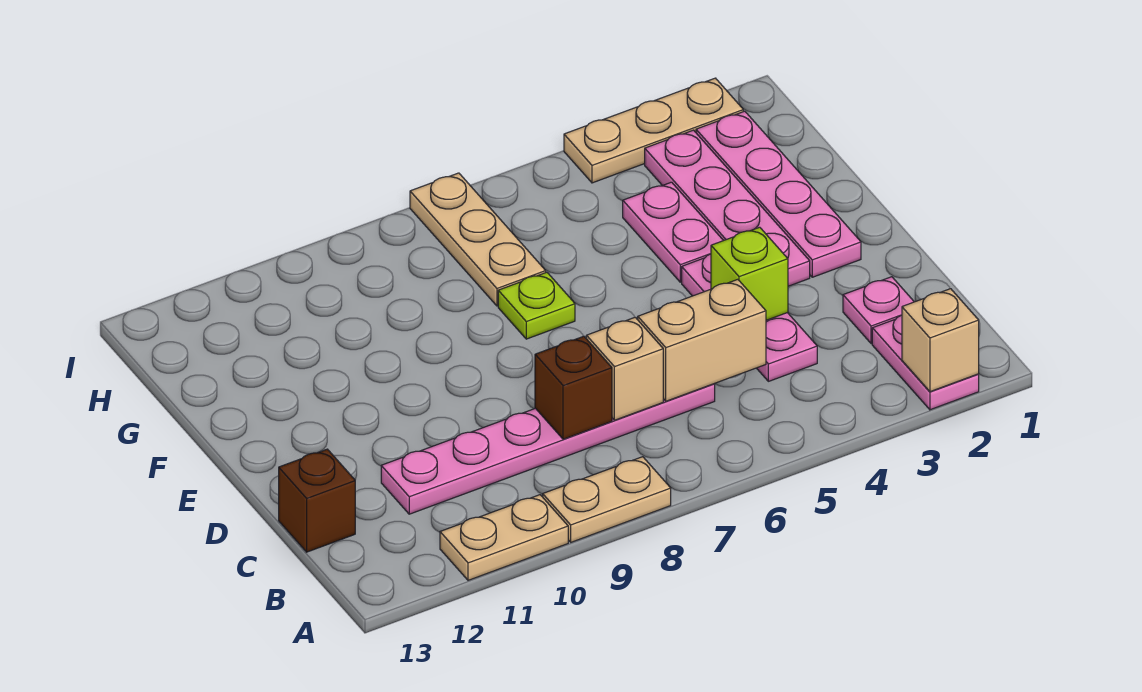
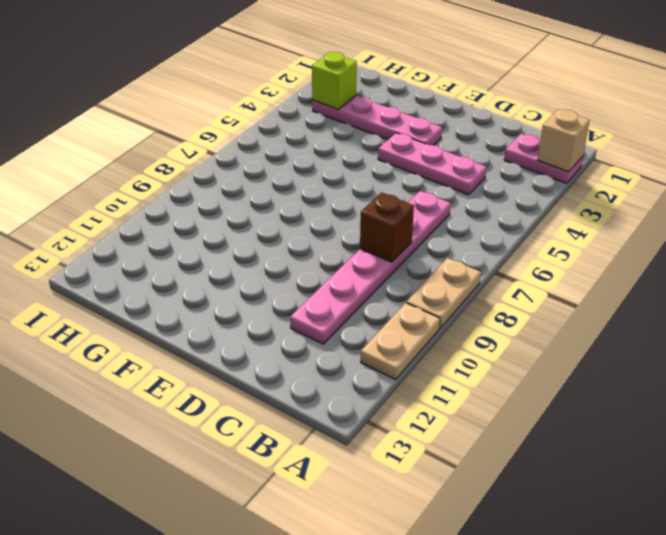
lime 1x1 brick [312,52,357,110] -> lime 1x1 brick moved to [711,227,788,320]
none -> pink 1x1 plate [843,277,914,344]
none -> brown 1x1 brick [279,449,355,552]
none -> pink 1x4 plate [696,111,861,277]

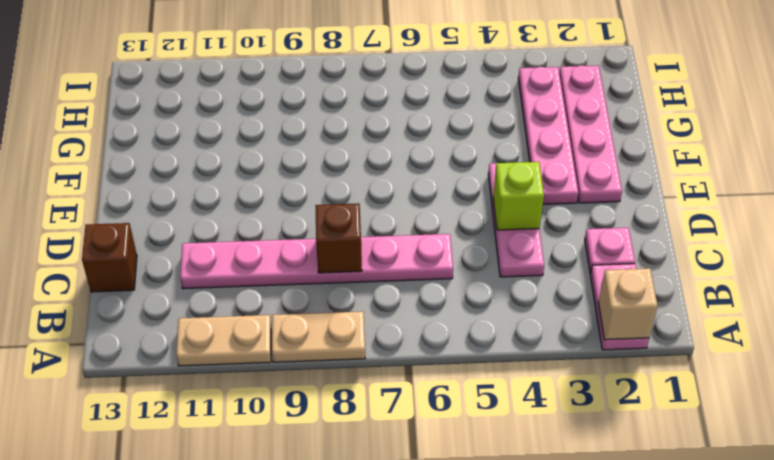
none -> pink 1x2 plate [623,182,723,282]
none -> lime 1x1 plate [498,272,575,339]
none -> tan 1x3 plate [410,173,546,306]

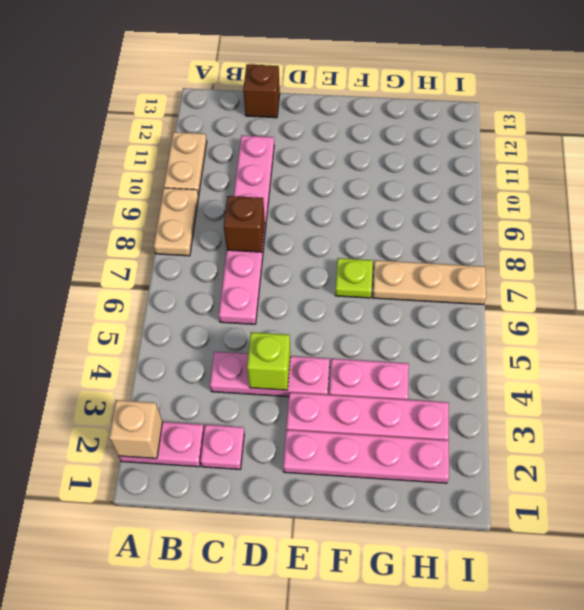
none -> tan 1x3 plate [564,78,743,183]
none -> tan 1x2 brick [638,279,766,401]
none -> tan 1x1 brick [586,317,663,420]

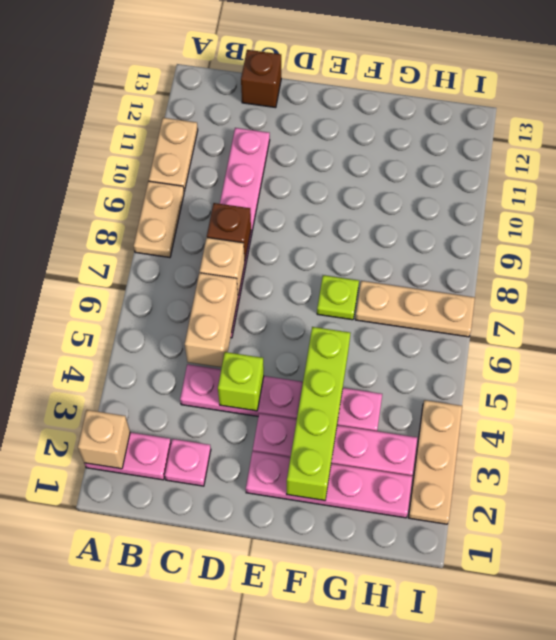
lime 1x4 brick [287,327,350,500] -> none

